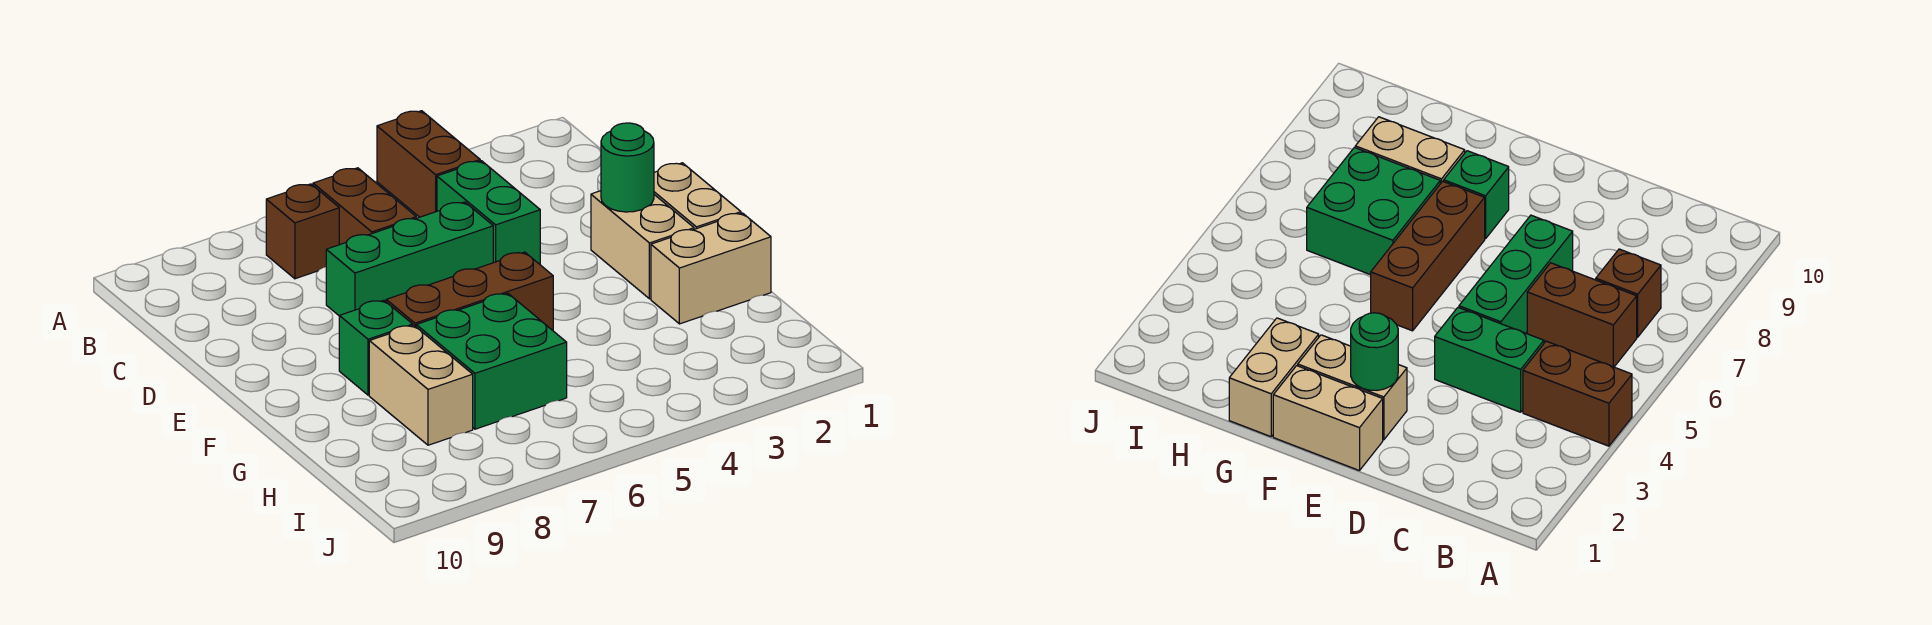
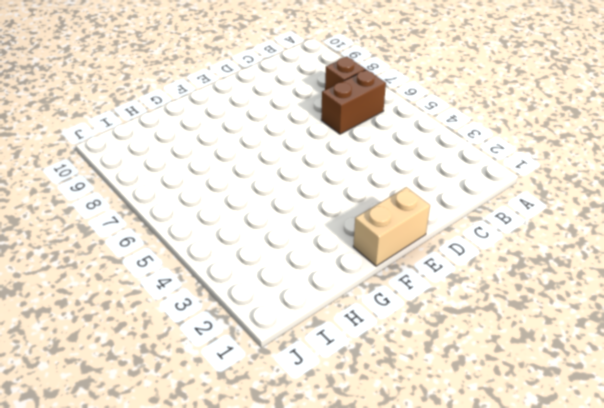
none -> brown 1x2 brick [377,111,480,217]
none -> green 1x2 brick [437,161,540,264]
none -> green 1x3 brick [326,202,493,316]

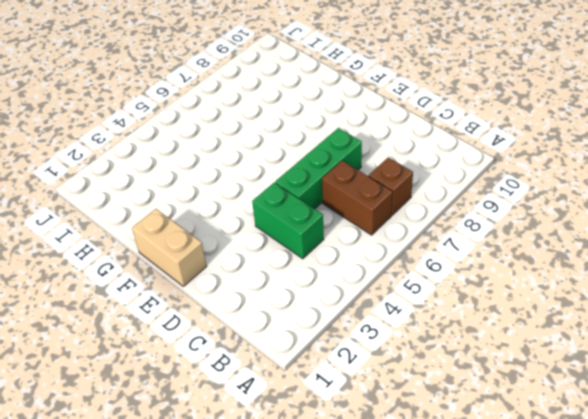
none -> brown 1x2 brick [377,111,480,217]
none -> tan 1x2 brick [591,191,694,299]
none -> brown 1x3 brick [386,252,553,330]

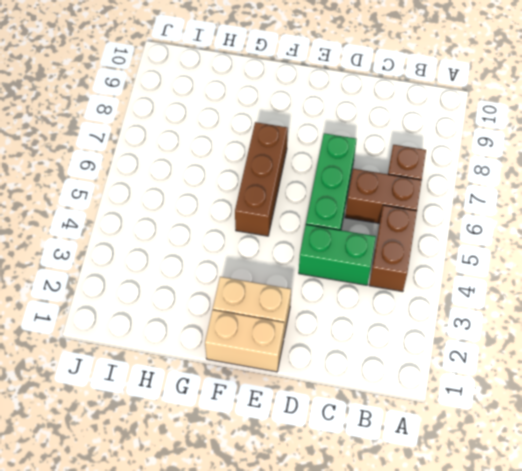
brown 1x2 brick [369,205,417,292] -> brown 1x2 brick turned to [377,111,480,217]
none -> green 1x1 brick [339,300,413,395]
none -> tan 1x2 brick [651,213,771,324]
none -> green 2x2 brick [416,293,567,429]

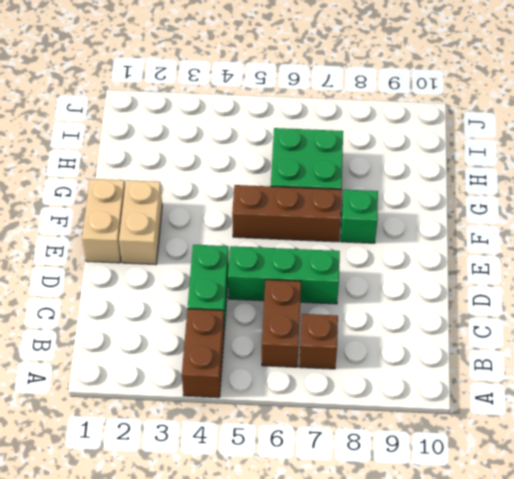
none -> tan 1x2 brick [651,213,771,324]
none -> tan 1x2 brick [369,325,473,445]
none -> green 1x1 round brick [601,123,654,212]

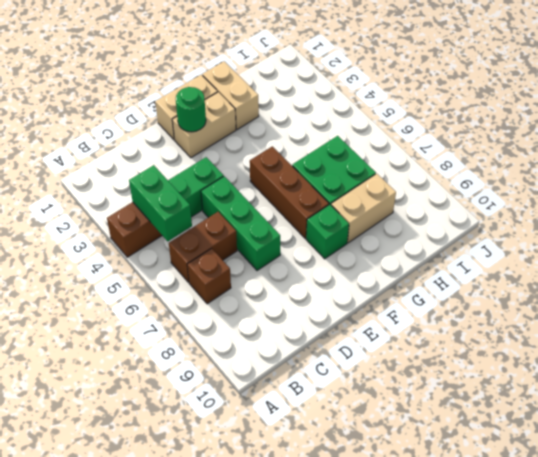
green 1x2 brick [129,165,192,241] -> none

